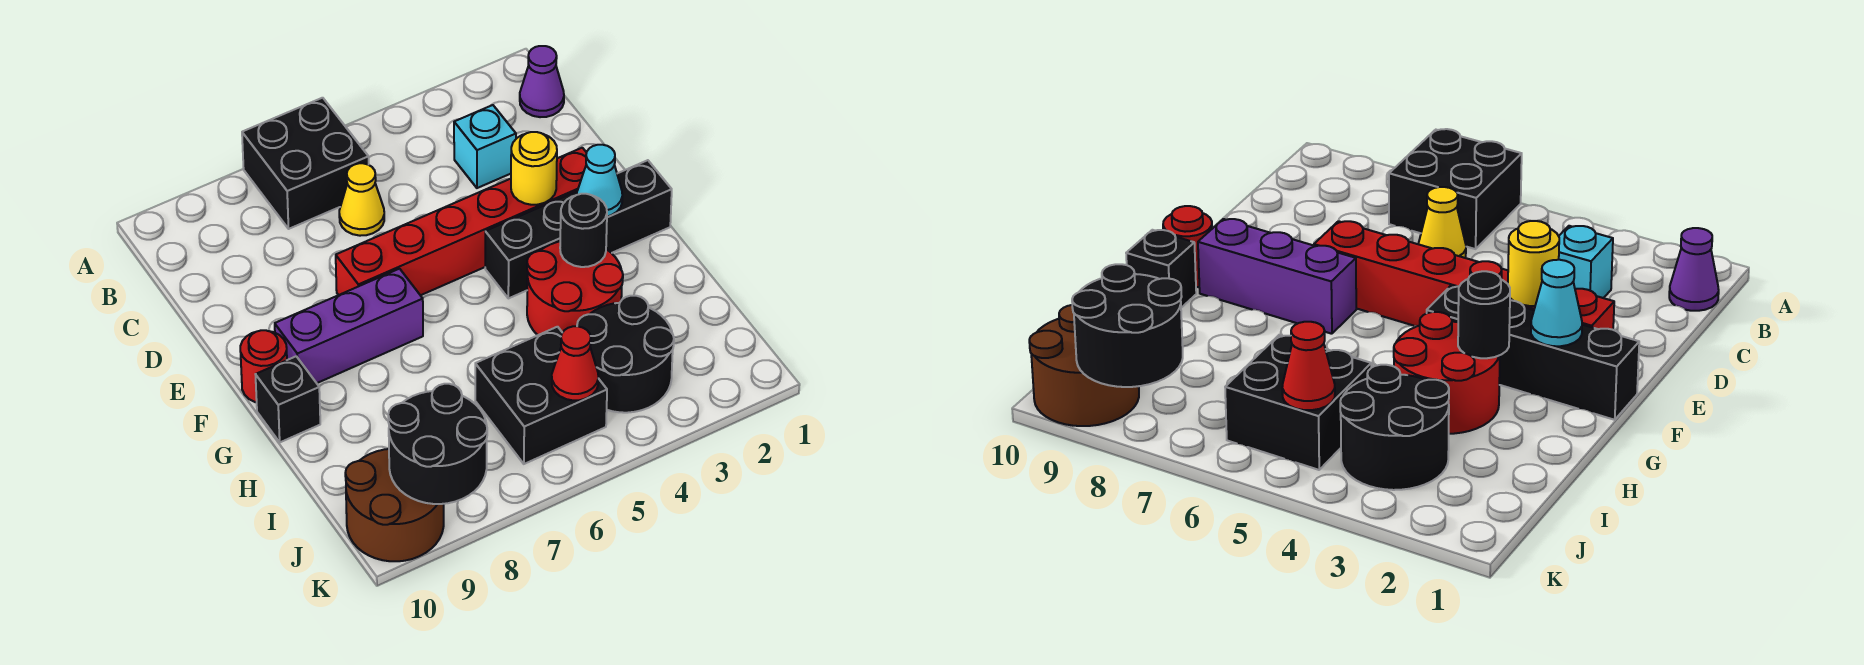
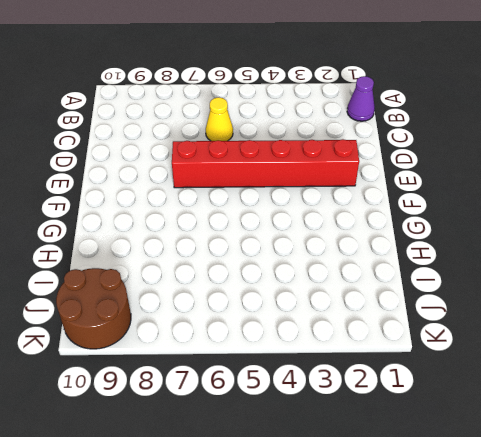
none -> black 2x2 brick [242,98,369,229]
none -> cyan 1x1 brick [454,105,516,188]
none -> black 1x4 brick [485,160,672,298]

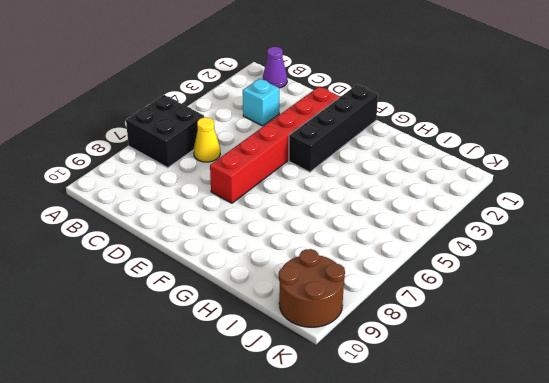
none -> purple 1x3 brick [275,269,423,383]
none -> red 1x1 round brick [240,330,287,402]
none -> red 2x2 round brick [527,242,623,335]

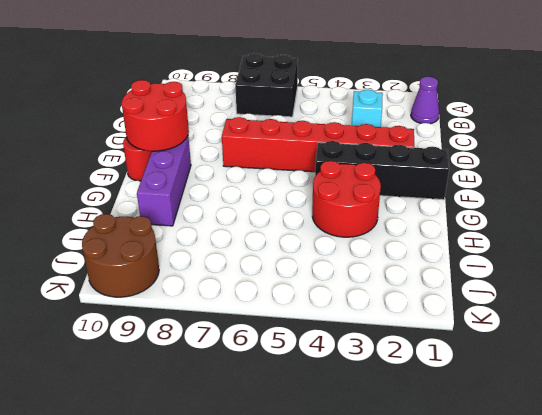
red 2x2 round brick [122,80,189,151] -> none
purple 1x3 brick [137,136,191,226] -> purple 1x3 brick turned to [275,269,423,383]
none -> yellow 1x1 cone [339,163,384,236]
none -> black 1x1 brick [256,356,320,442]
none -> black 2x2 round brick [577,296,674,413]

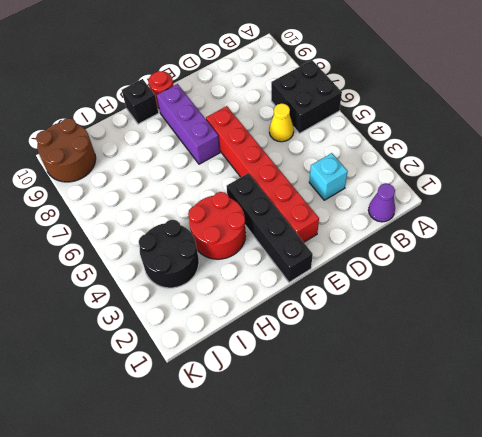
none -> black 2x2 brick [475,327,607,464]
none -> yellow 1x1 round brick [511,132,557,205]
none -> cyan 1x1 cone [577,145,622,216]

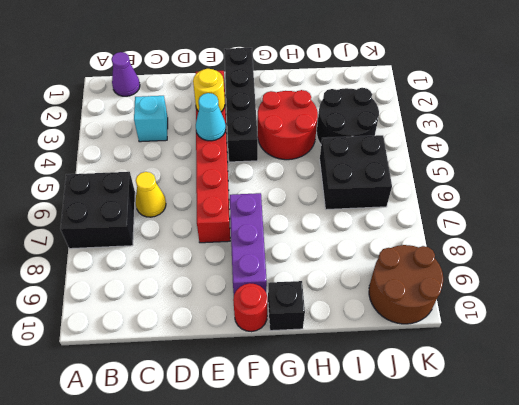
cyan 1x1 cone [196,93,226,141] -> cyan 1x1 cone moved to [577,145,622,216]
none -> black 1x1 round brick [560,194,607,267]
none -> red 1x1 cone [552,326,598,400]
none -> black 2x2 round brick [388,384,487,504]

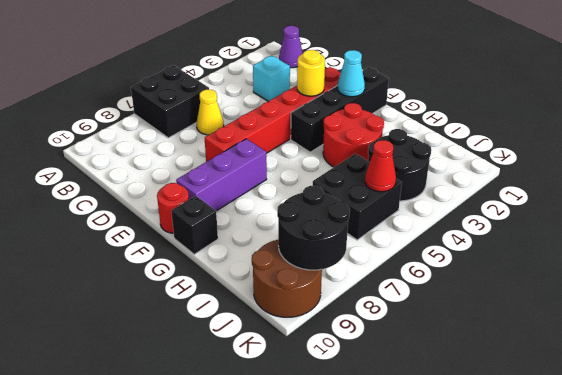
none -> black 1x1 round brick [560,194,607,267]

